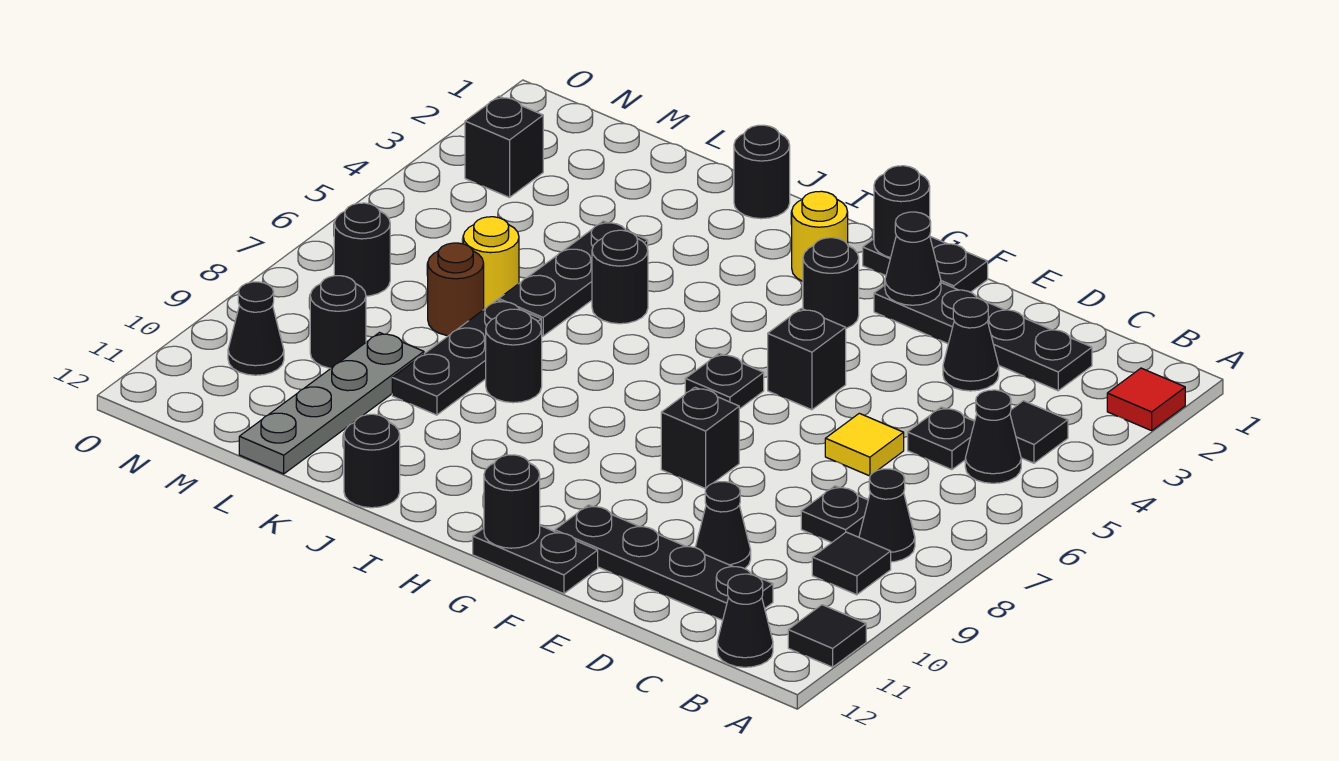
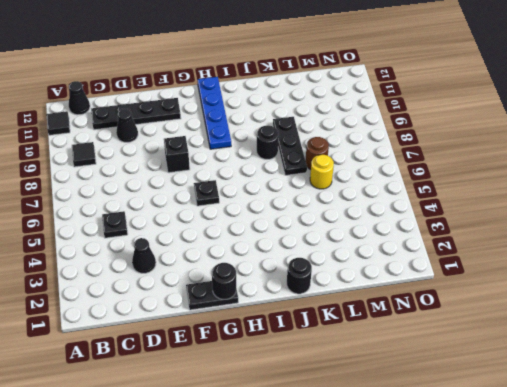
blue 1x4 plate [198,77,231,149] -> none
none -> red 1x1 tile [1107,368,1185,431]
none -> black 1x1 tile [1010,401,1068,463]
none -> black 1x1 cone [965,390,1021,483]
none -> black 1x1 cone [859,469,915,562]

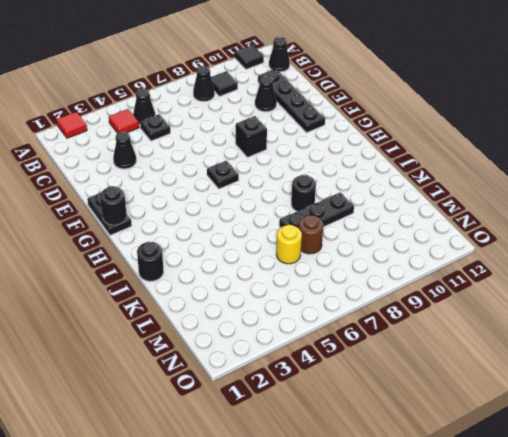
red 1x1 tile [109,109,139,133] -> black 1x1 tile [1010,401,1068,463]
none -> black 1x4 plate [874,283,1092,391]
none -> black 1x1 plate [801,486,868,543]
none -> yellow 1x1 tile [825,413,904,476]
none -> black 1x1 brick [768,308,846,410]

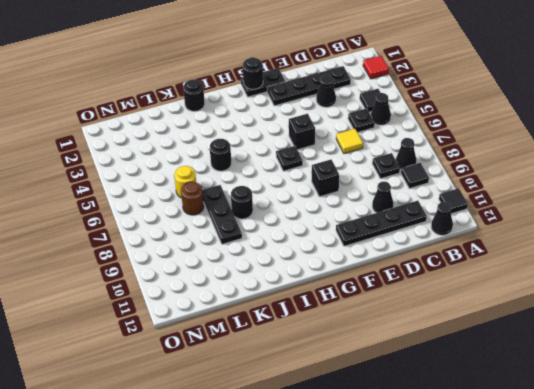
none -> black 1x2 plate [473,526,598,594]
none -> black 1x1 round brick [803,238,859,328]
none -> yellow 1x1 round brick [792,191,848,281]
none -> black 1x1 round brick [344,414,400,508]

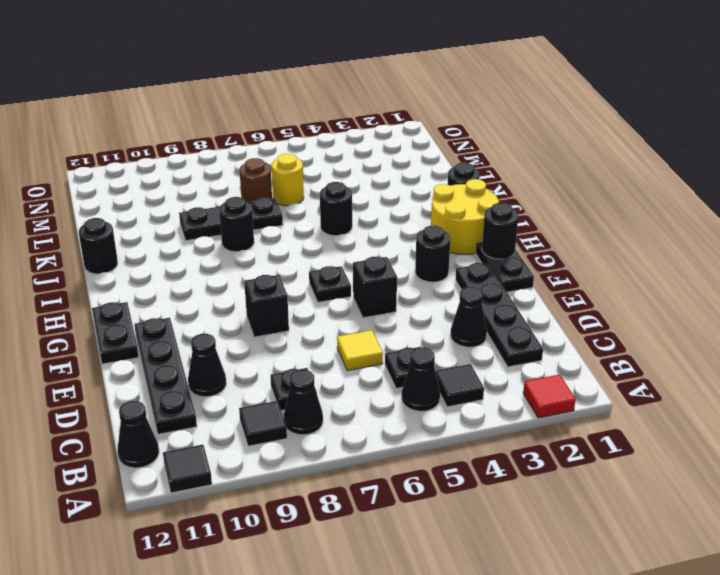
yellow 2x2 round brick [431,179,499,255] -> yellow 1x1 round brick [792,191,848,281]
none -> black 1x3 plate [499,221,648,336]
none -> grey 1x4 plate [239,333,424,474]
none -> black 1x1 round brick [310,276,366,368]
none -> black 1x1 brick [465,96,543,197]

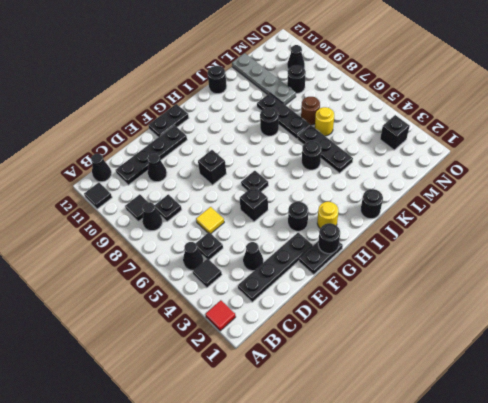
none -> black 1x1 round brick [334,203,390,296]
none -> black 1x1 cone [885,212,941,305]
none -> black 1x1 round brick [484,455,540,548]

